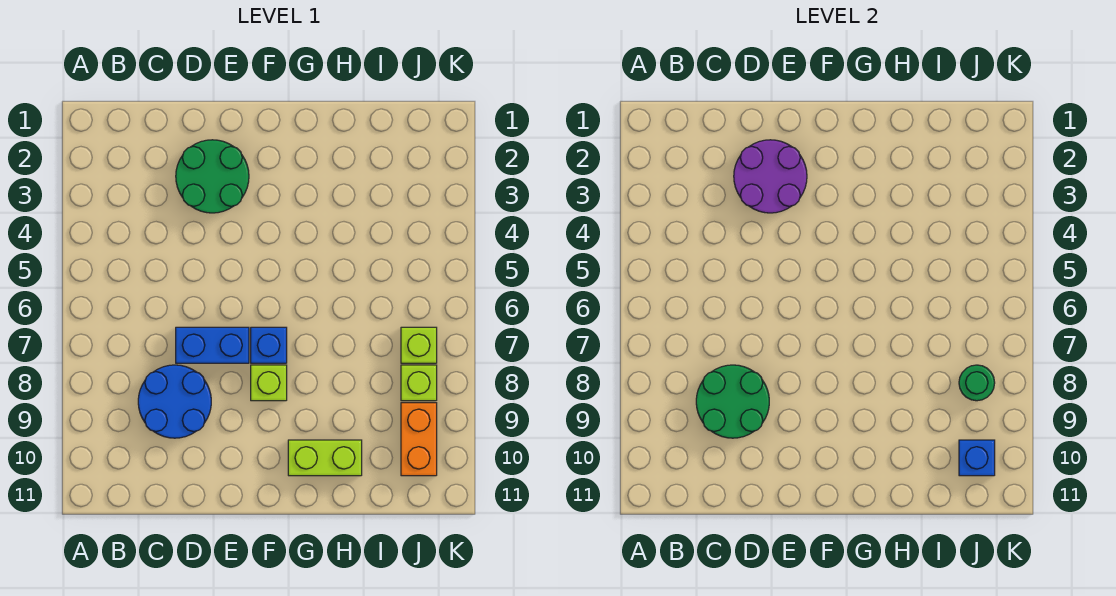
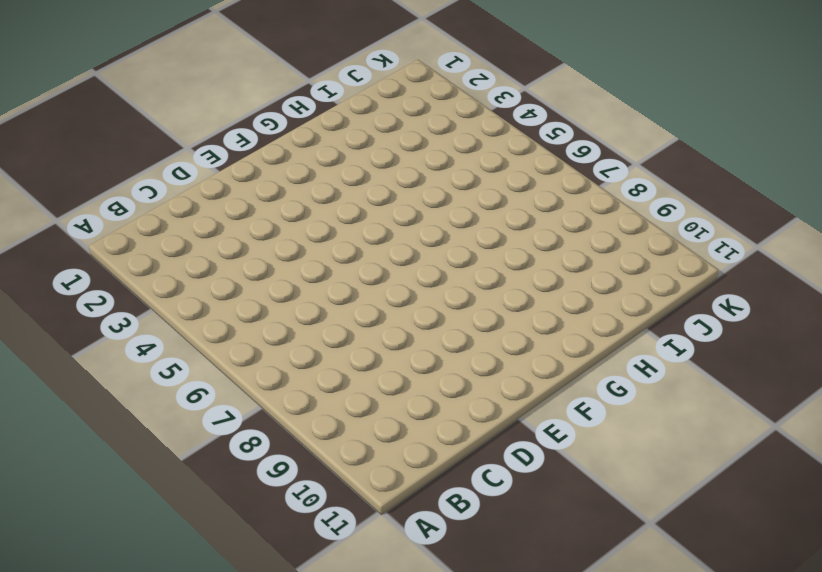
none -> blue 2x2 round brick [138,365,211,438]
none -> green 2x2 round brick [176,140,249,213]
none -> blue 1x2 brick [176,327,249,363]

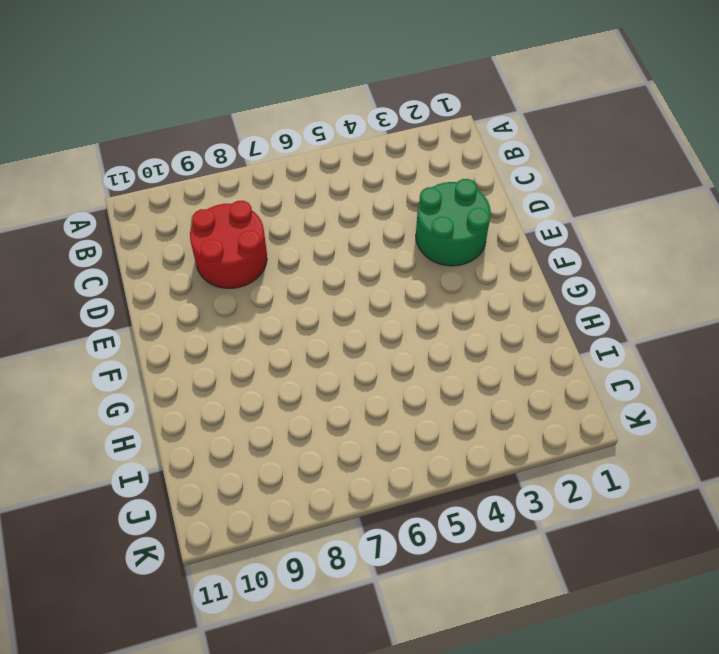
red 2x2 round brick [190,201,267,288] -> blue 2x2 round brick [138,365,211,438]
none -> blue 1x2 brick [176,327,249,363]
none -> blue 1x1 brick [251,327,287,363]
none -> lime 1x1 brick [251,365,287,401]

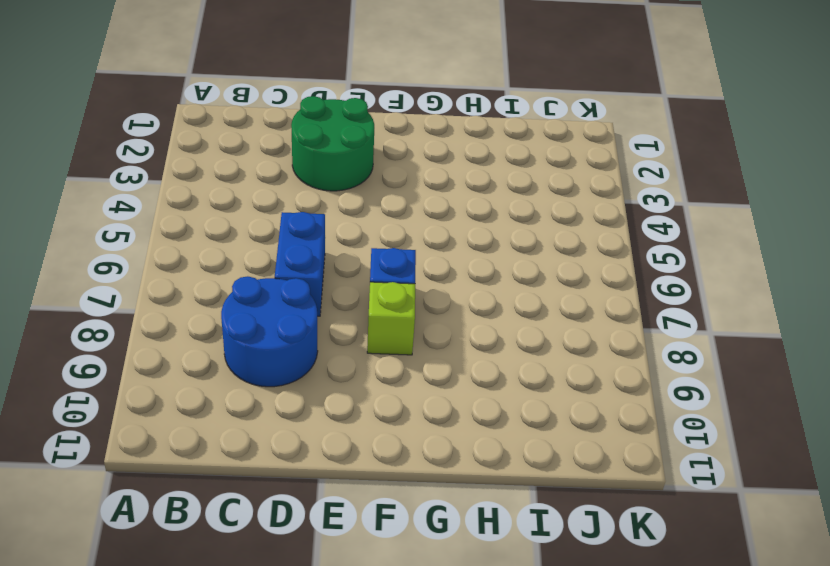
blue 1x2 brick [275,212,325,316] -> blue 1x2 brick turned to [176,327,249,363]
none -> lime 1x2 brick [288,440,362,476]
none -> lime 1x1 brick [401,327,437,363]
none -> lime 1x1 brick [401,365,437,401]

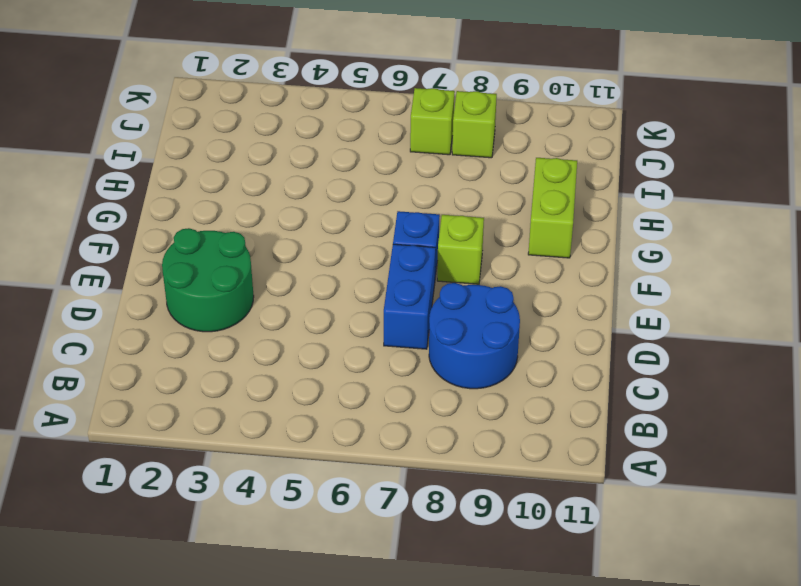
none -> orange 1x2 brick [401,403,437,476]
none -> green 2x2 round brick [696,365,769,438]
none -> purple 2x2 round brick [734,140,807,213]

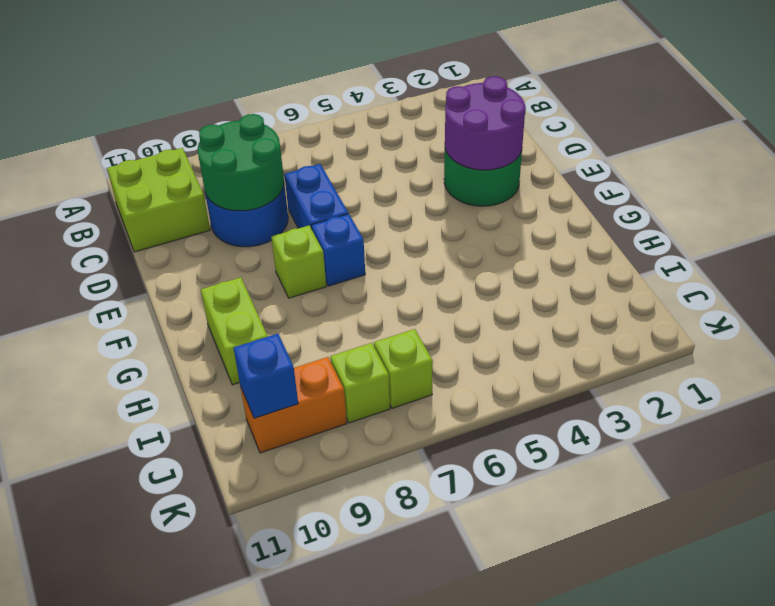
lime 2x2 brick [107,148,210,252] -> none
none -> green 1x1 round brick [959,365,995,401]

